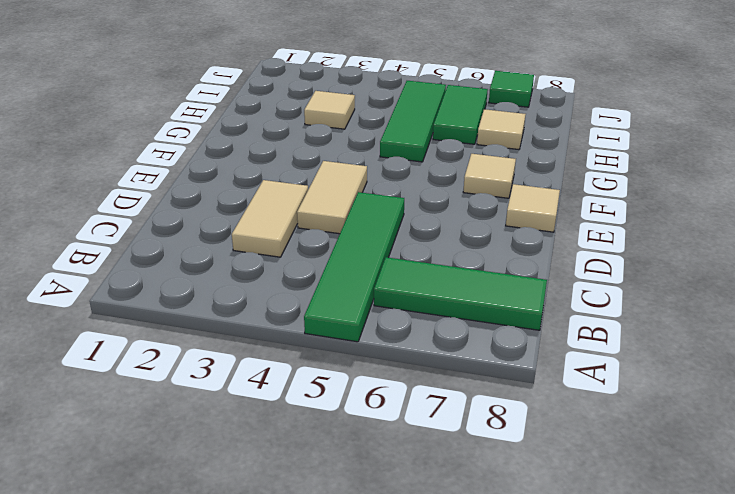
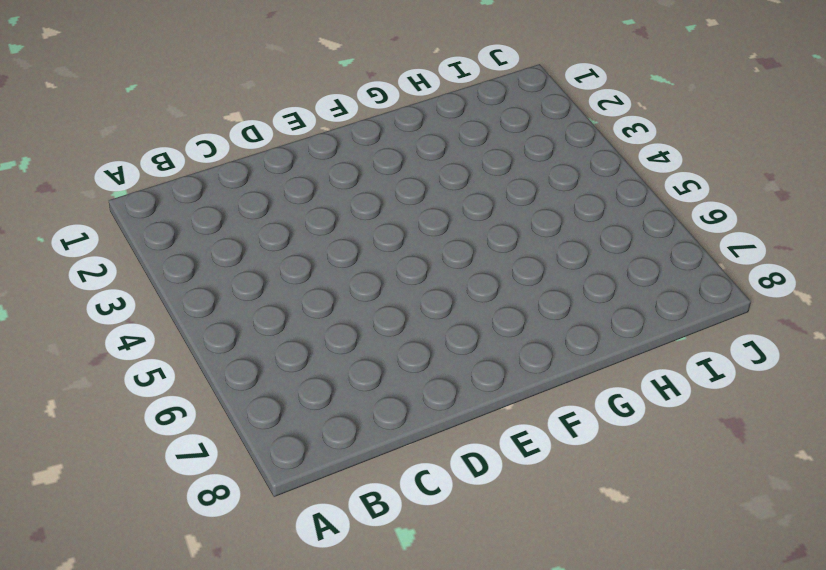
none -> green 1x4 tile [304,192,404,342]
none -> green 1x3 tile [374,257,547,330]

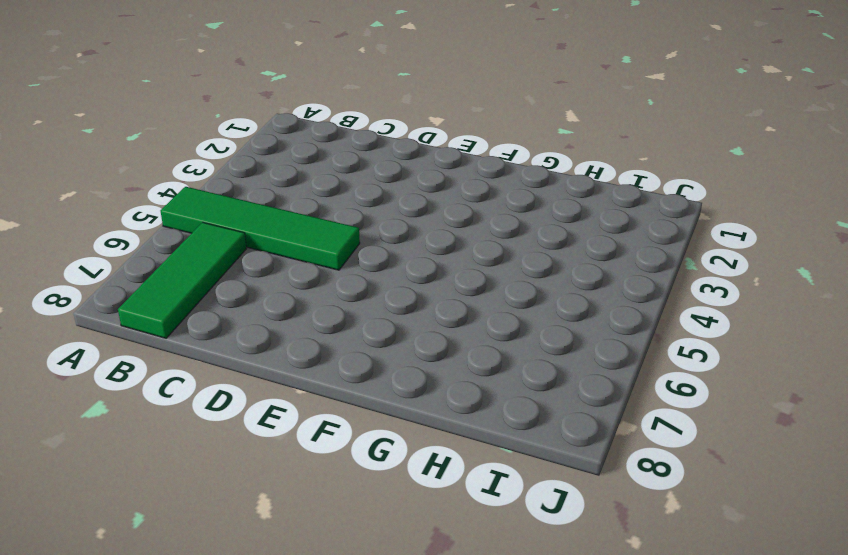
none -> tan 1x2 tile [232,180,308,257]
none -> tan 1x2 tile [297,161,367,234]

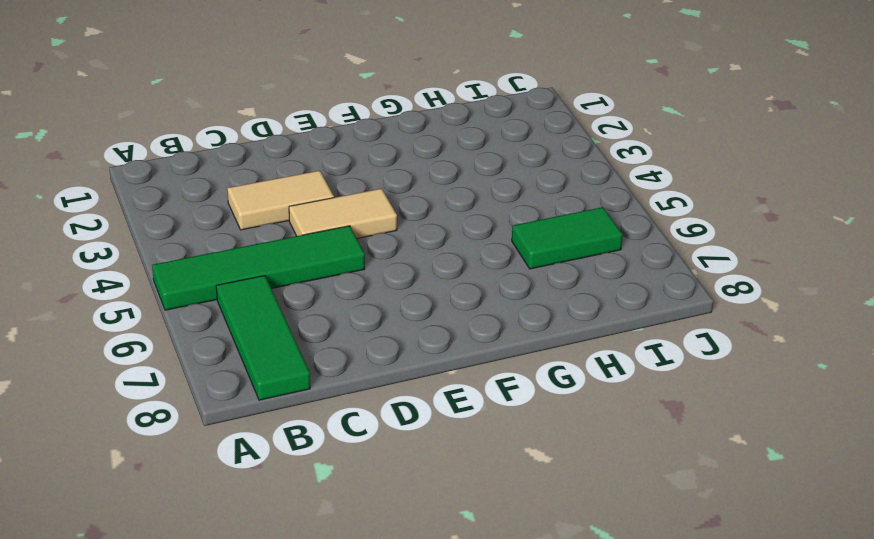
none -> tan 1x1 tile [506,184,560,232]
none -> tan 1x1 tile [463,154,516,198]

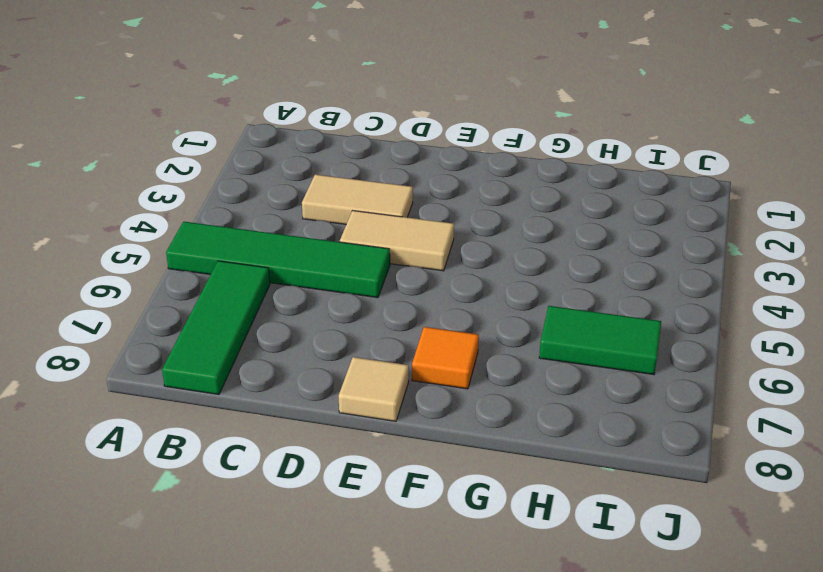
orange 1x1 tile [412,327,479,389] -> tan 1x1 tile [463,154,516,198]
none -> green 1x3 tile [380,81,446,162]
none -> tan 1x1 tile [304,91,355,129]

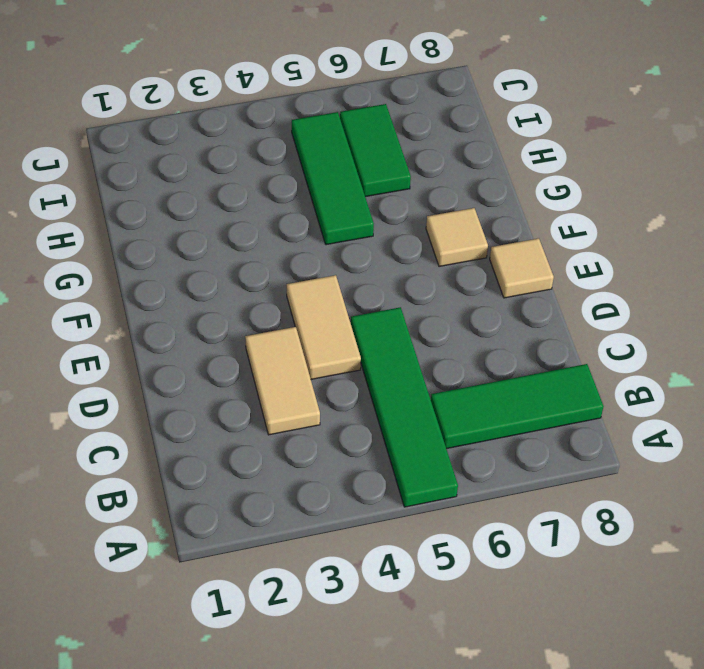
none -> tan 1x1 tile [304,91,355,129]
none -> tan 1x1 tile [477,109,526,150]

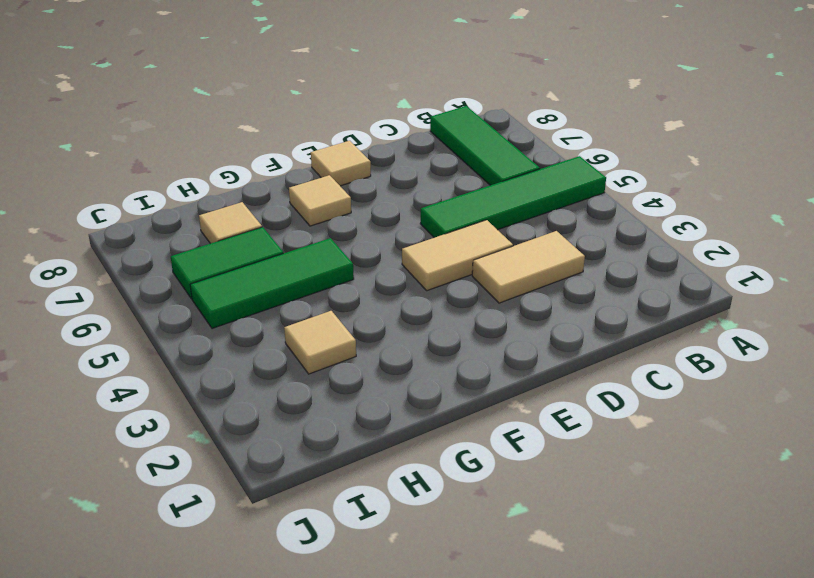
none -> green 1x1 tile [489,71,534,107]

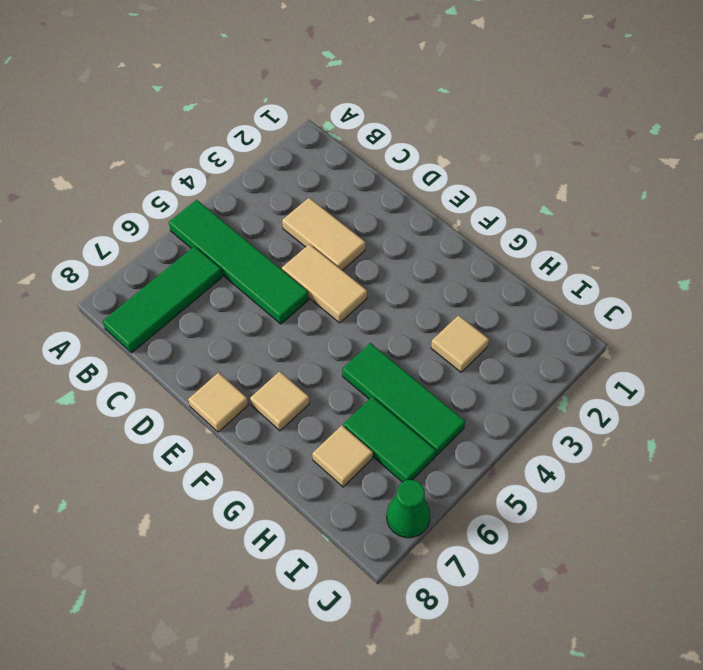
green 1x1 cone [387,480,430,538] -> green 1x1 tile [489,71,534,107]

